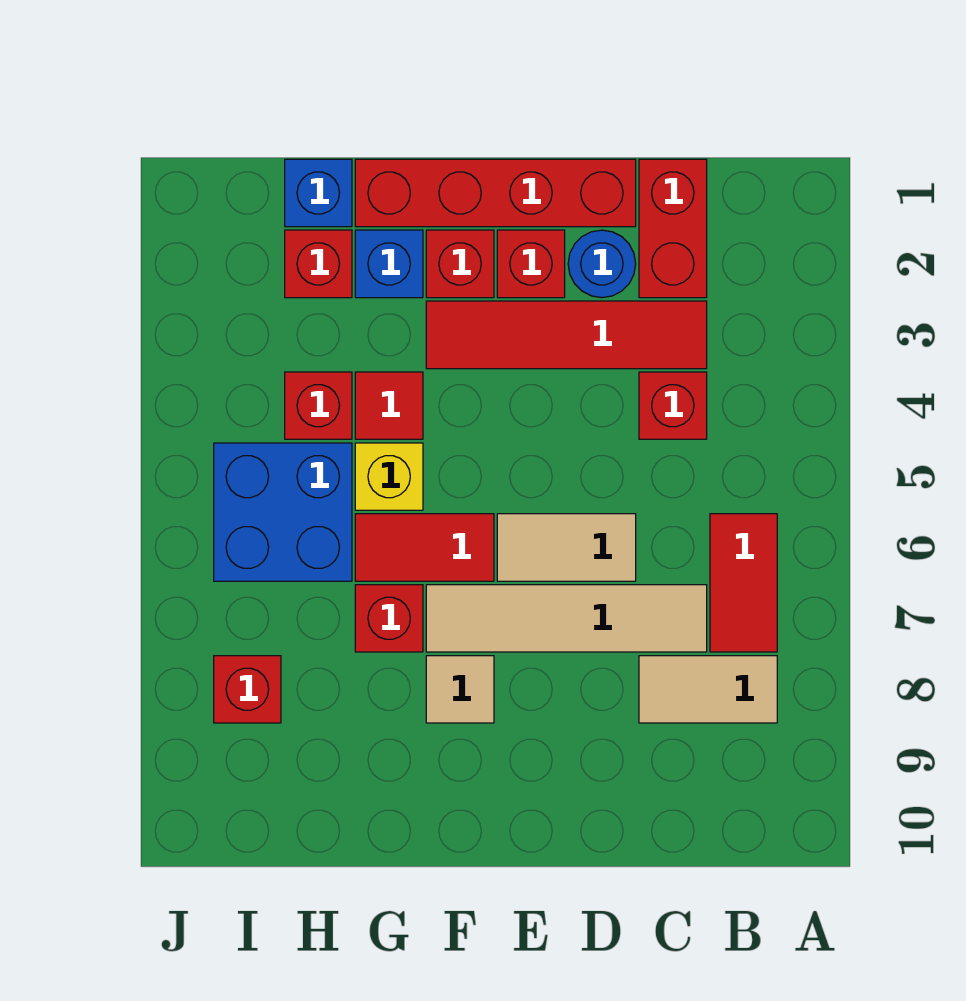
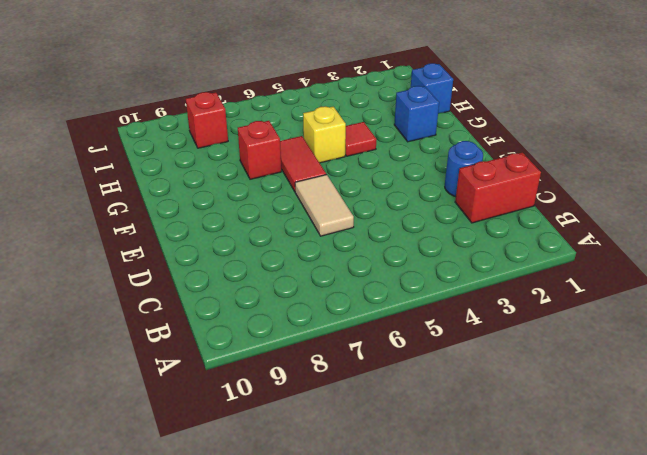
none -> red 1x2 tile [710,514,777,652]
none -> tan 1x2 tile [639,656,777,723]
none -> red 1x4 tile [426,301,707,369]

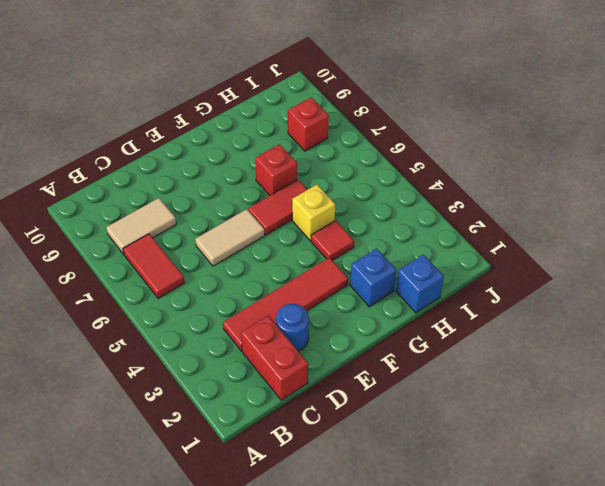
none -> red 1x1 brick [639,372,707,439]
none -> tan 1x4 tile [426,585,707,652]
none -> red 1x4 brick [355,159,636,227]

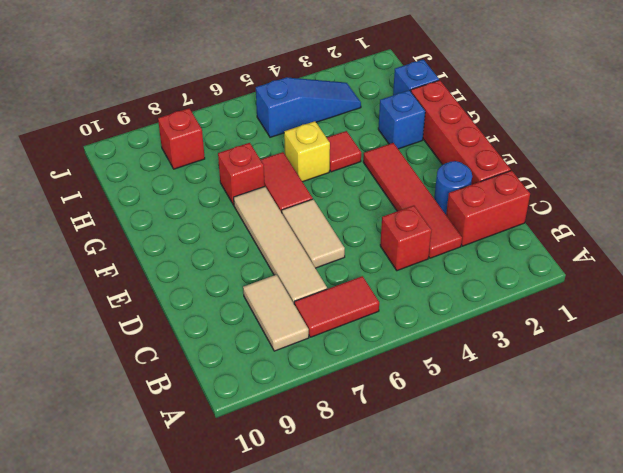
blue 1x3 slope [256,77,361,137] -> blue 2x2 brick [214,443,352,581]
none -> red 1x1 brick [497,230,565,298]
none -> red 1x1 brick [426,230,494,298]
none -> tan 1x1 tile [426,656,494,723]

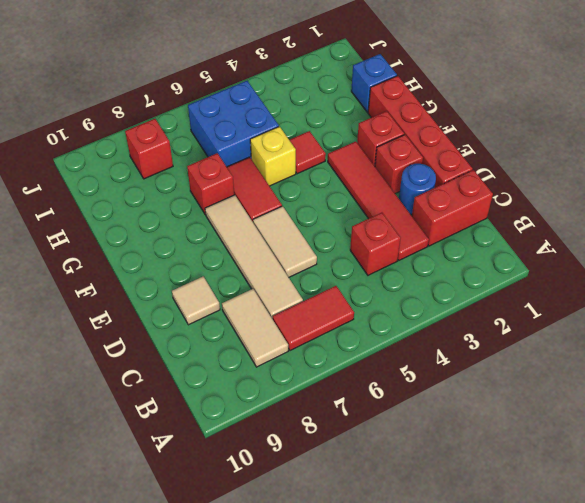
tan 1x1 tile [172,277,220,325] -> tan 1x1 tile moved to [426,656,494,723]
none -> blue 1x1 brick [355,230,423,298]
none -> red 1x1 brick [285,230,352,298]
none -> red 1x1 brick [285,372,352,439]

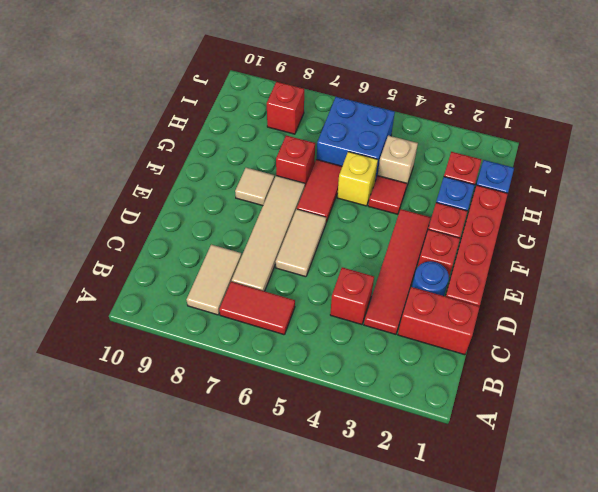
tan 1x1 brick [378,135,418,188] -> red 1x1 brick [285,372,352,439]

